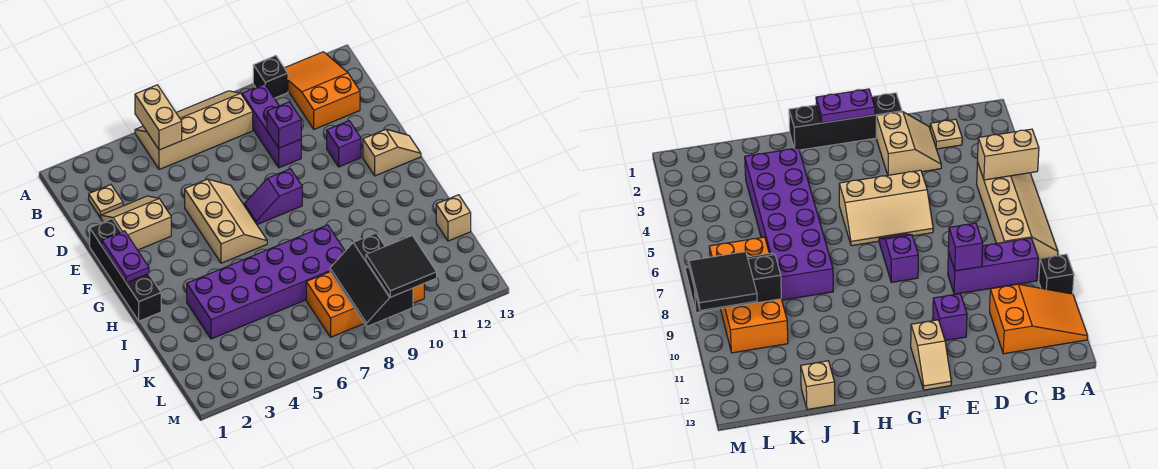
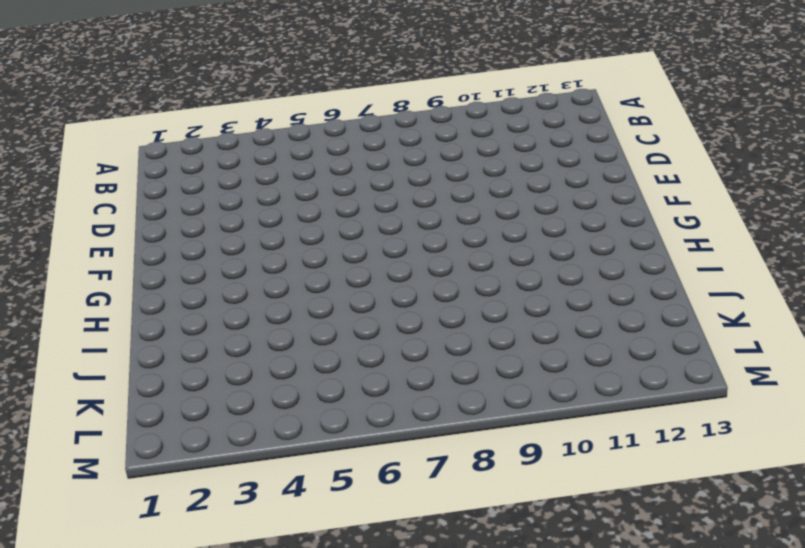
none -> tan 2x4 slope [135,91,253,170]
none -> black 1x1 brick [253,56,288,98]
none -> orange 2x3 slope [285,52,360,129]

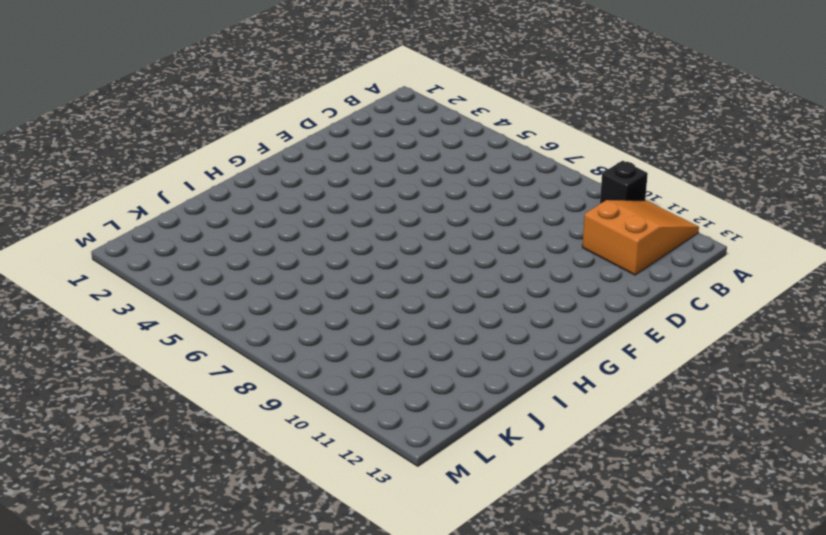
none -> tan 2x4 slope [135,91,253,170]
none -> purple 1x3 brick [242,84,301,168]
none -> tan 1x1 plate [89,185,123,218]

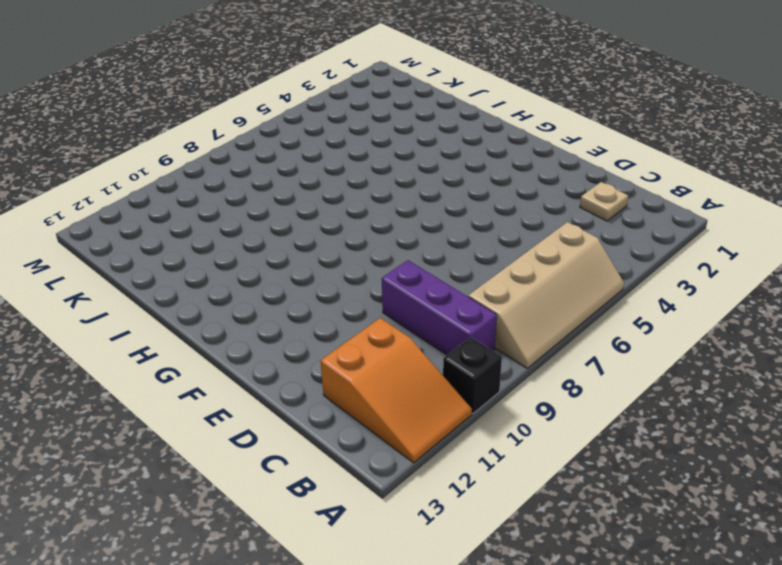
none -> tan 2x2 slope [101,196,171,250]
none -> black 1x4 brick [90,219,161,321]
none -> tan 2x3 slope [185,179,267,263]

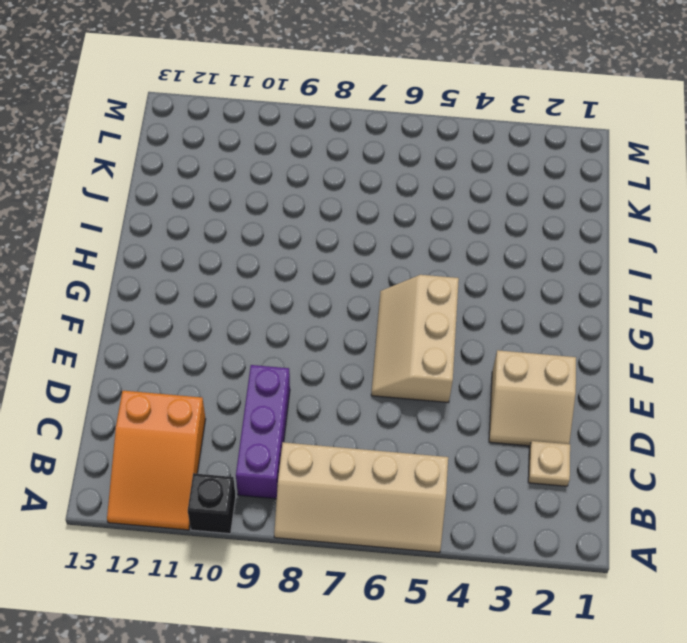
none -> black 1x4 brick [90,219,161,321]
none -> purple 1x1 brick [327,121,361,167]
none -> purple 1x2 slope [244,169,302,225]

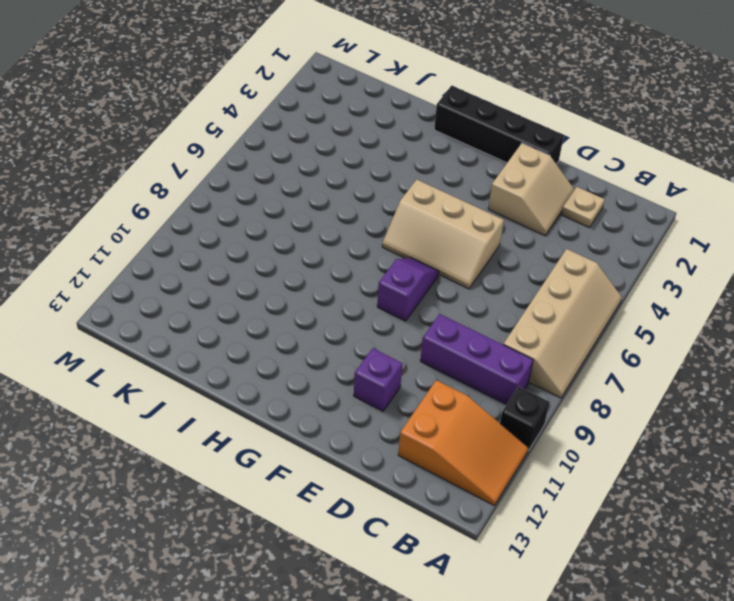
none -> tan 1x2 slope [363,129,421,176]
none -> purple 2x6 brick [187,225,345,339]
none -> tan 1x1 brick [436,195,471,241]

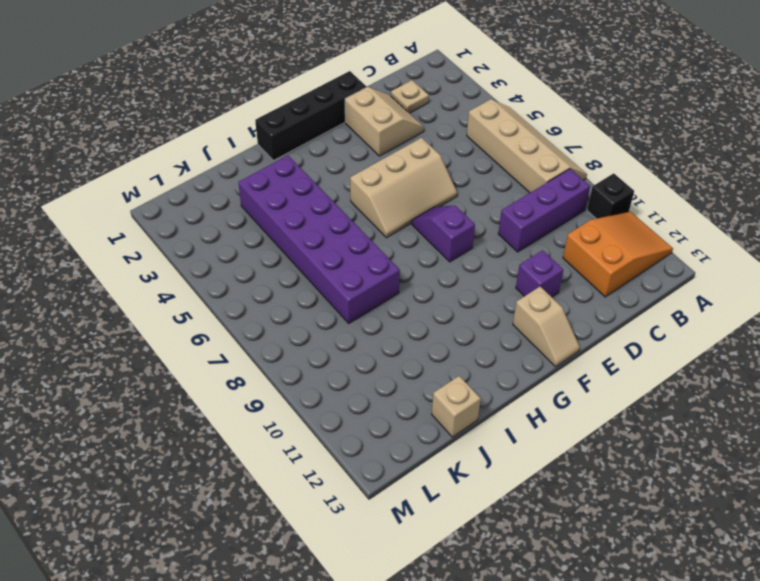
none -> orange 2x4 brick [306,272,424,337]
none -> tan 1x2 brick [135,85,182,150]
none -> purple 1x1 brick [267,102,301,148]

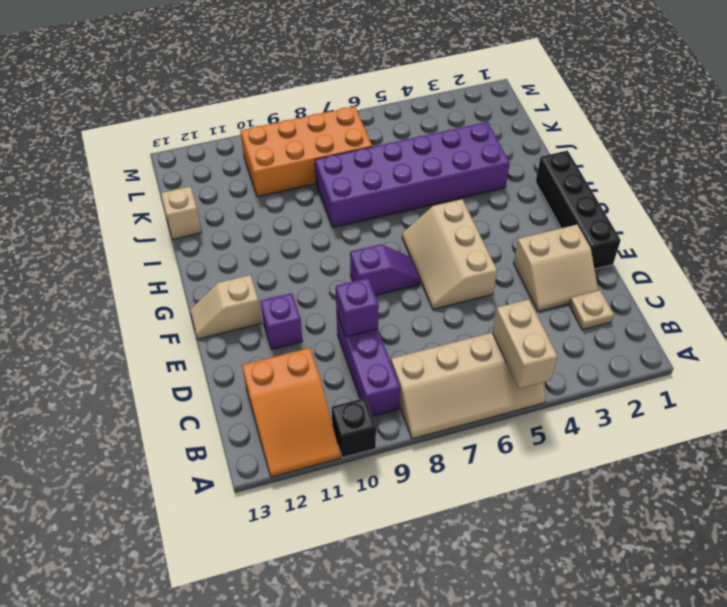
none -> purple 1x2 plate [102,231,149,283]
none -> black 2x3 slope [330,233,413,326]
none -> black 2x2 tile [366,236,437,297]

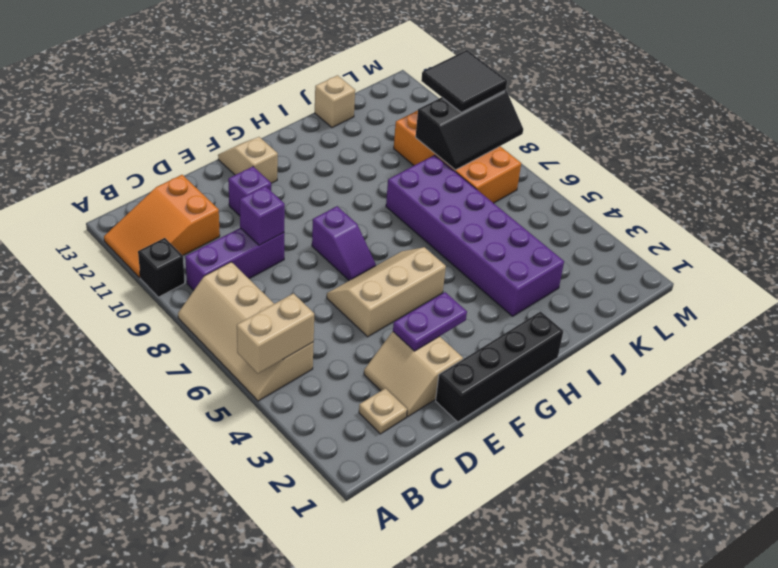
purple 1x2 plate [393,292,467,351] -> purple 1x2 plate moved to [102,231,149,283]

